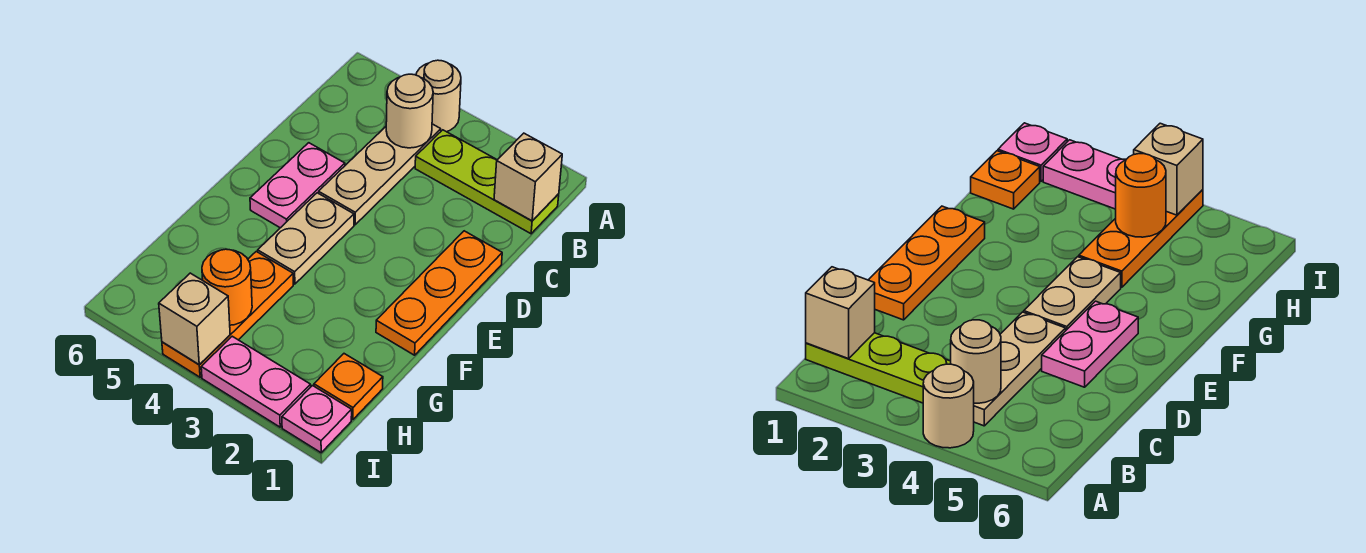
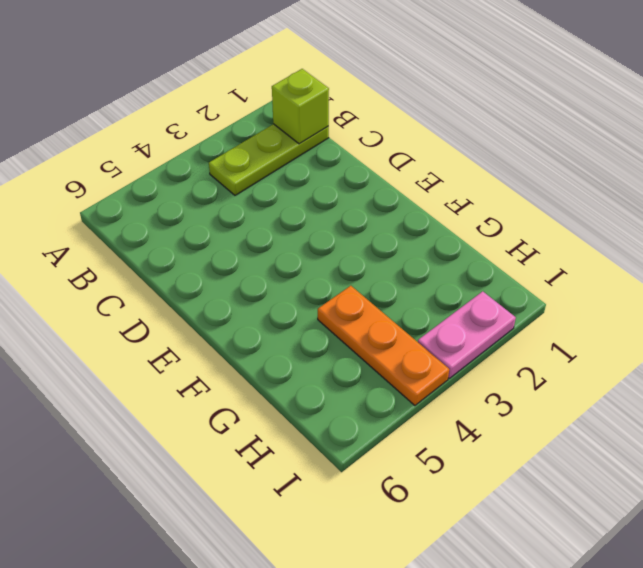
lime 1x1 brick [272,69,329,144] -> tan 1x1 brick [494,133,562,221]
none -> tan 1x1 round brick [416,60,461,132]
none -> tan 1x3 plate [319,124,441,225]
none -> orange 1x3 plate [376,231,502,355]

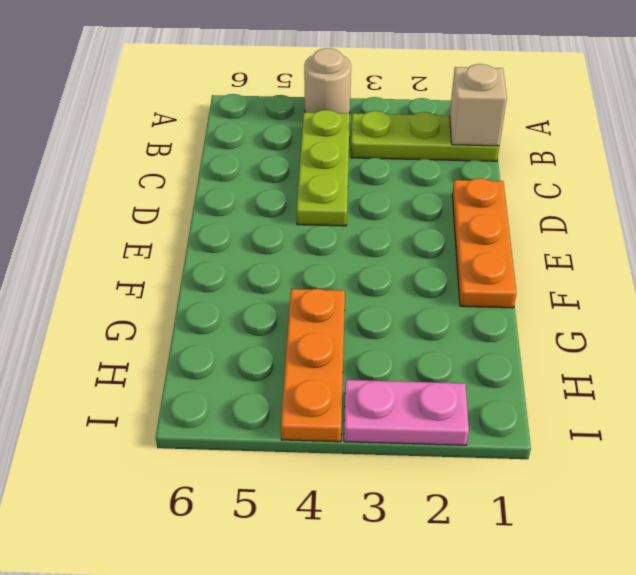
lime 1x3 plate [297,110,350,226] -> tan 1x3 plate [319,124,441,225]
none -> pink 1x2 plate [250,143,345,228]
none -> tan 1x2 plate [258,193,354,284]
none -> orange 1x1 plate [314,354,383,420]

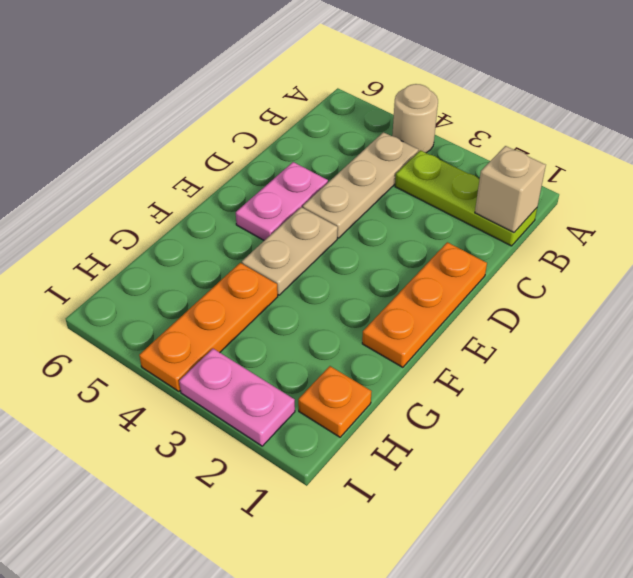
none -> pink 1x1 plate [282,386,352,453]
none -> tan 1x1 round brick [386,74,433,148]
none -> orange 1x1 round brick [202,249,252,325]

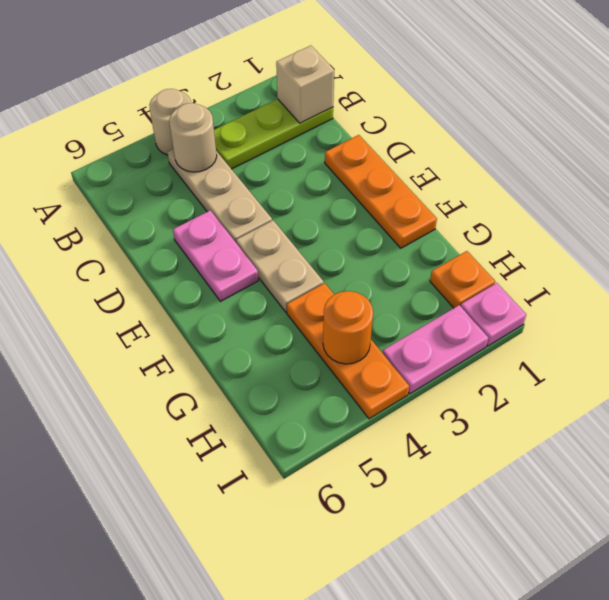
none -> tan 1x1 brick [159,273,230,365]

